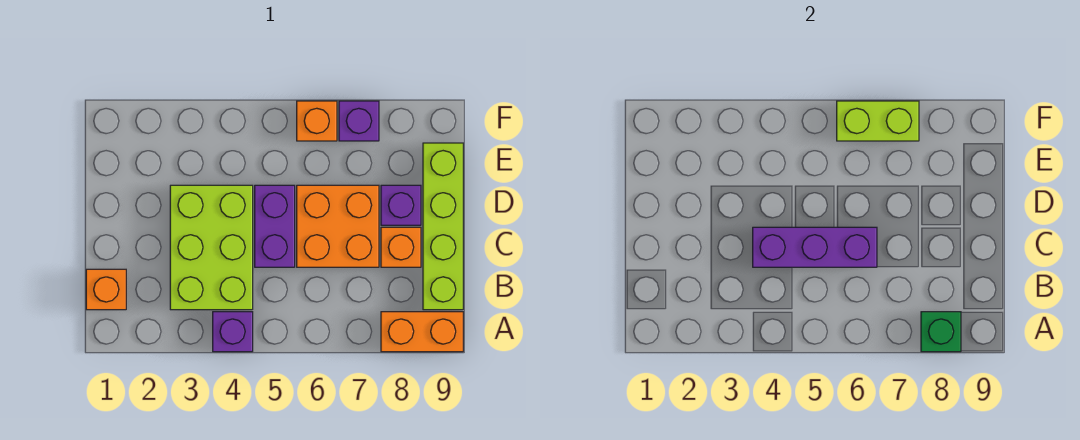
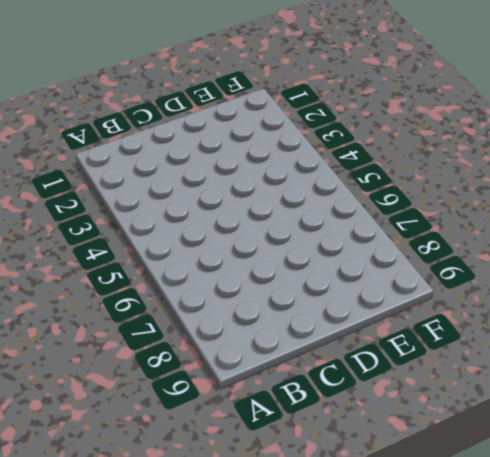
none -> purple 1x1 brick [213,312,253,352]
none -> orange 1x2 brick [381,312,463,352]
none -> orange 1x1 brick [86,269,126,310]

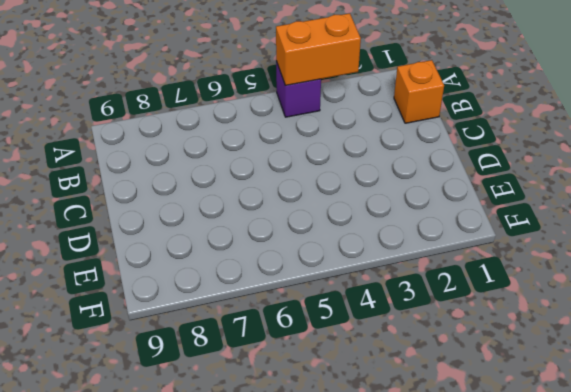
orange 1x2 brick [276,13,361,86] -> orange 1x2 brick moved to [381,312,463,352]
none -> lime 2x3 brick [170,185,253,310]
none -> lime 1x4 brick [423,143,463,310]
none -> purple 1x2 brick [255,185,295,267]

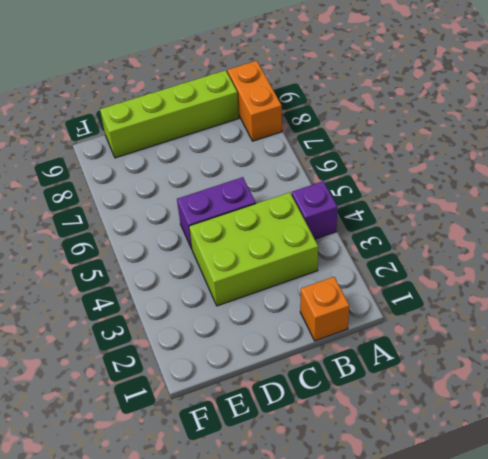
none -> orange 2x2 brick [297,185,379,267]
none -> orange 1x1 brick [381,227,421,267]
none -> purple 1x1 brick [381,185,421,225]

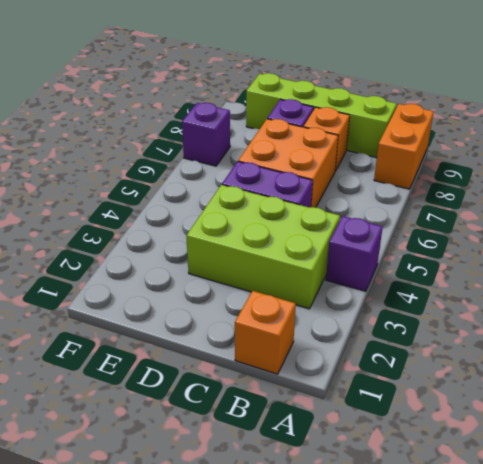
none -> orange 1x1 brick [297,101,337,141]
none -> green 1x1 brick [921,312,961,352]
none -> purple 1x3 brick [753,227,877,267]

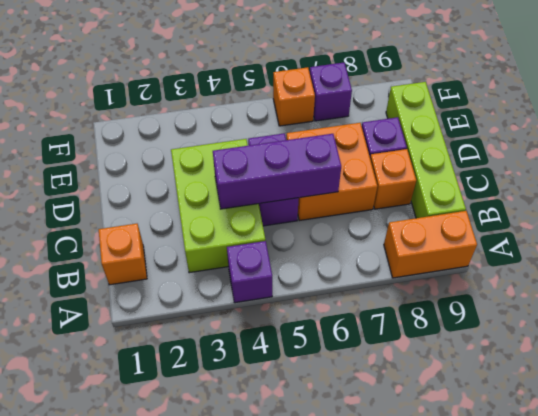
none -> green 1x1 brick [921,312,961,352]
none -> lime 1x2 brick [837,101,919,141]

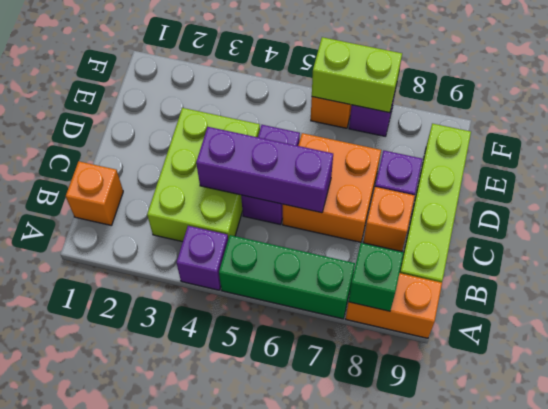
green 1x3 brick [219,235,355,319] -> none

